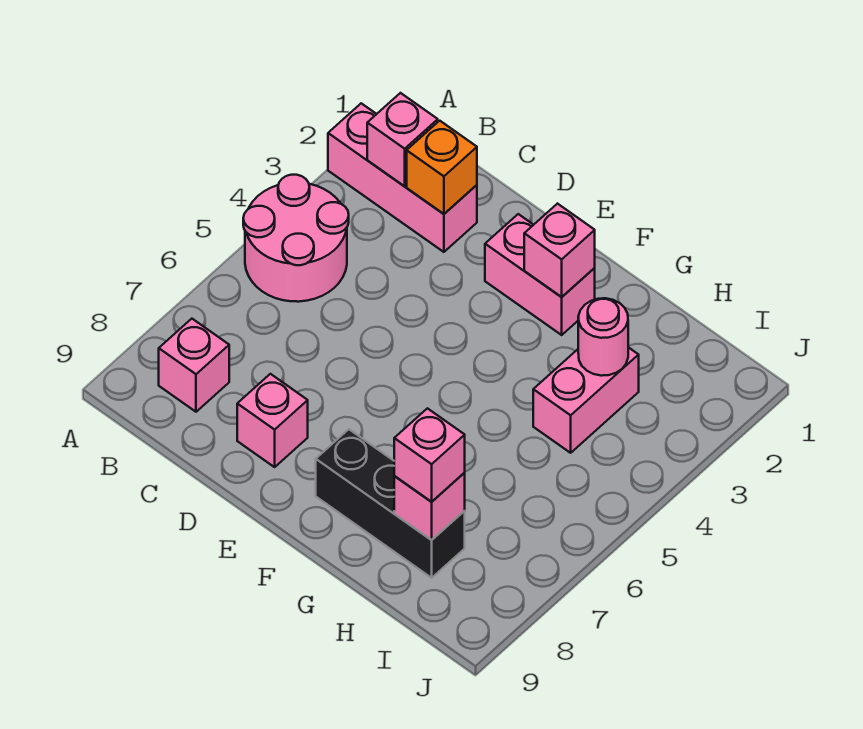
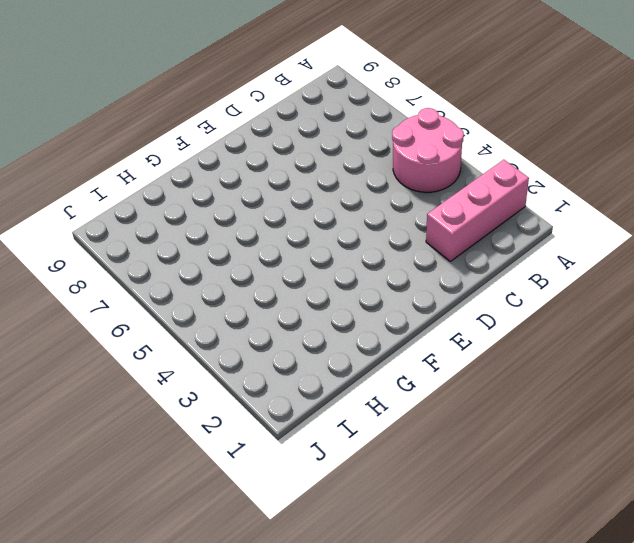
none -> pink 1x1 brick [159,319,229,412]
none -> pink 1x1 brick [237,374,308,467]
none -> pink 1x2 brick [485,214,595,335]

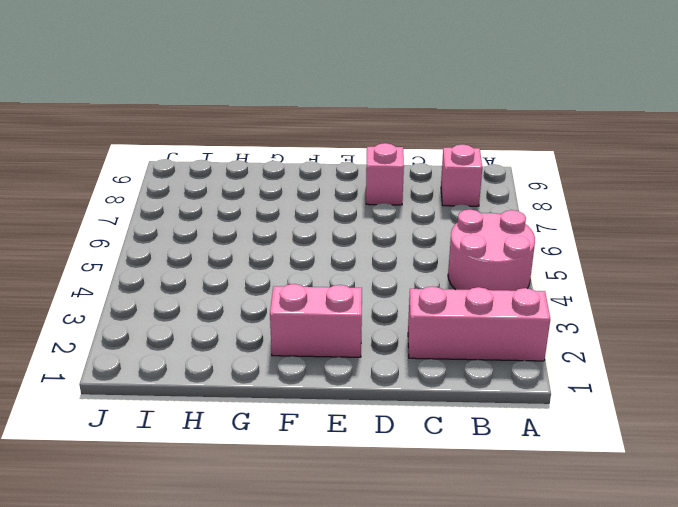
none -> black 1x3 brick [316,429,465,578]
none -> pink 1x2 brick [533,347,639,453]
none -> pink 1x1 brick [367,93,438,186]

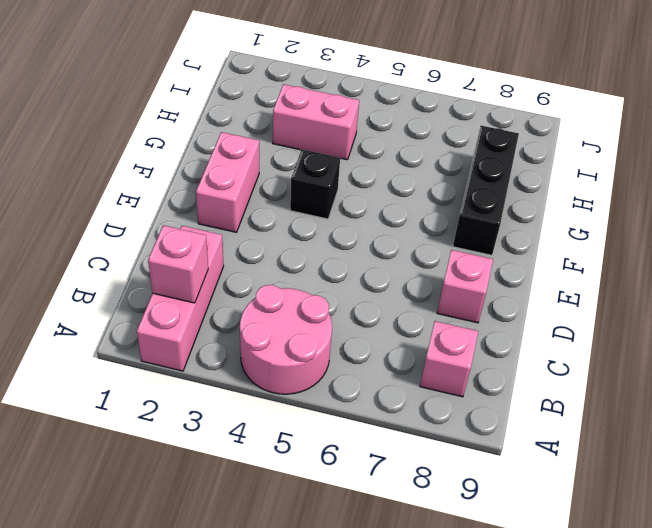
black 1x1 brick [290,150,340,219] -> none
none -> orange 1x1 brick [407,121,477,214]
none -> pink 1x1 brick [524,204,595,297]
none -> pink 1x1 round brick [578,298,628,376]

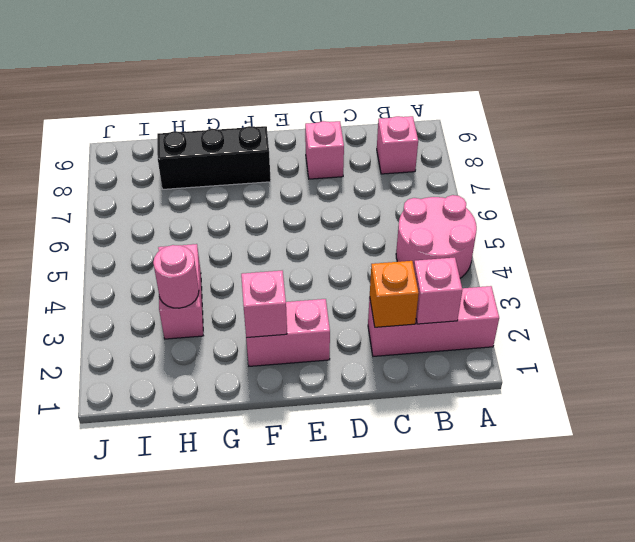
none -> pink 1x1 brick [394,472,465,540]
none -> pink 1x1 brick [394,408,465,502]

